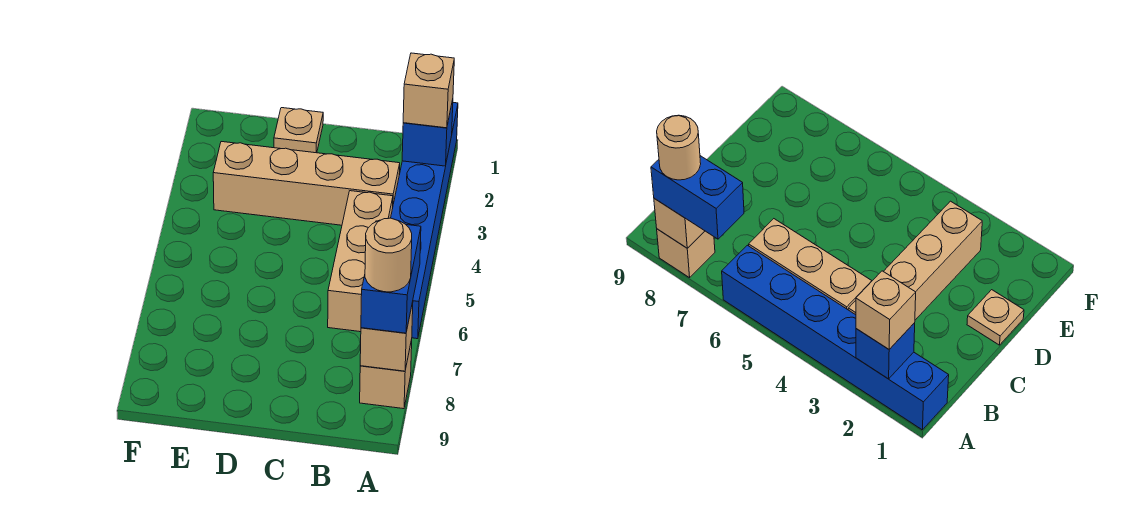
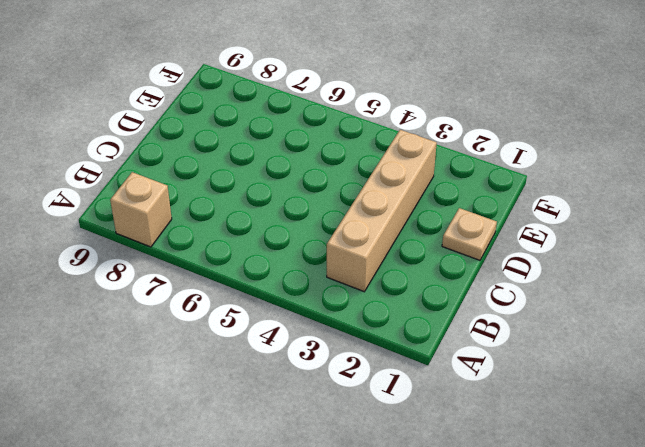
none -> blue 1x6 brick [391,103,458,339]
none -> tan 1x3 brick [328,191,393,332]

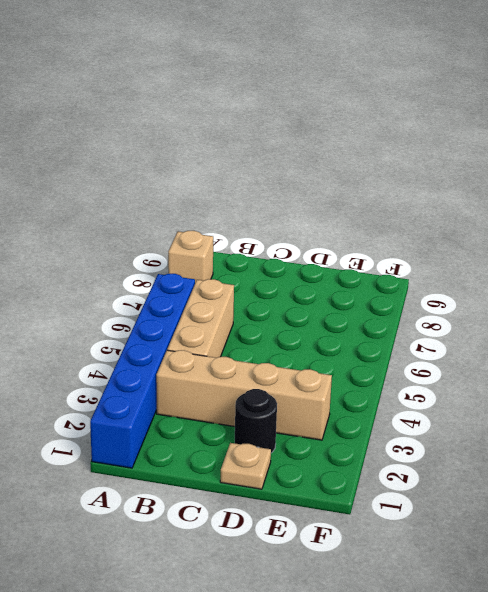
black 1x1 round brick [235,389,277,453] -> none
none -> blue 1x1 brick [402,100,453,166]
none -> tan 1x1 brick [360,302,413,371]

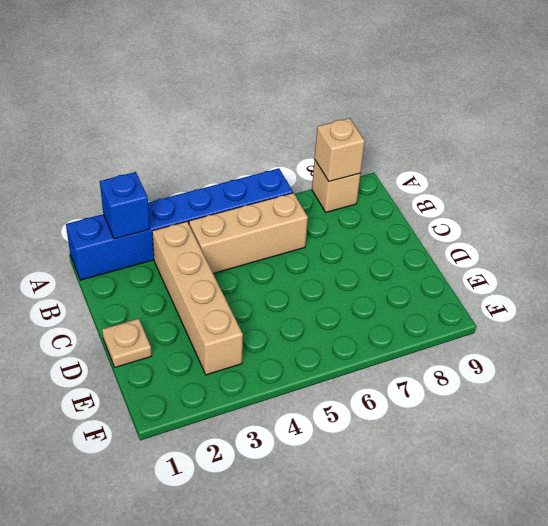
none -> tan 1x1 brick [403,53,454,128]
none -> blue 1x2 brick [361,221,421,333]

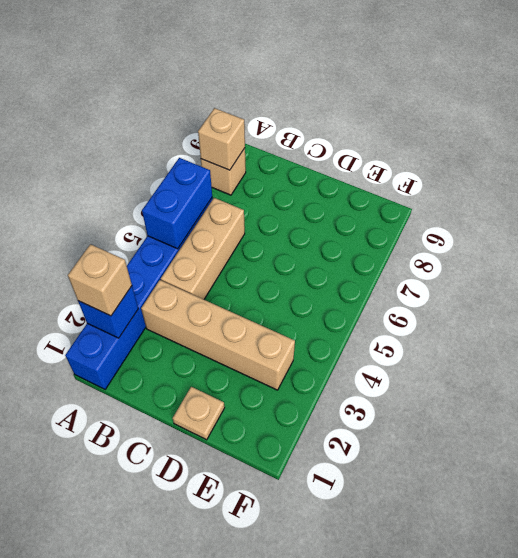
blue 1x2 brick [142,158,212,249] -> blue 1x2 brick moved to [361,221,421,333]
none -> tan 1x1 round brick [365,218,412,292]

